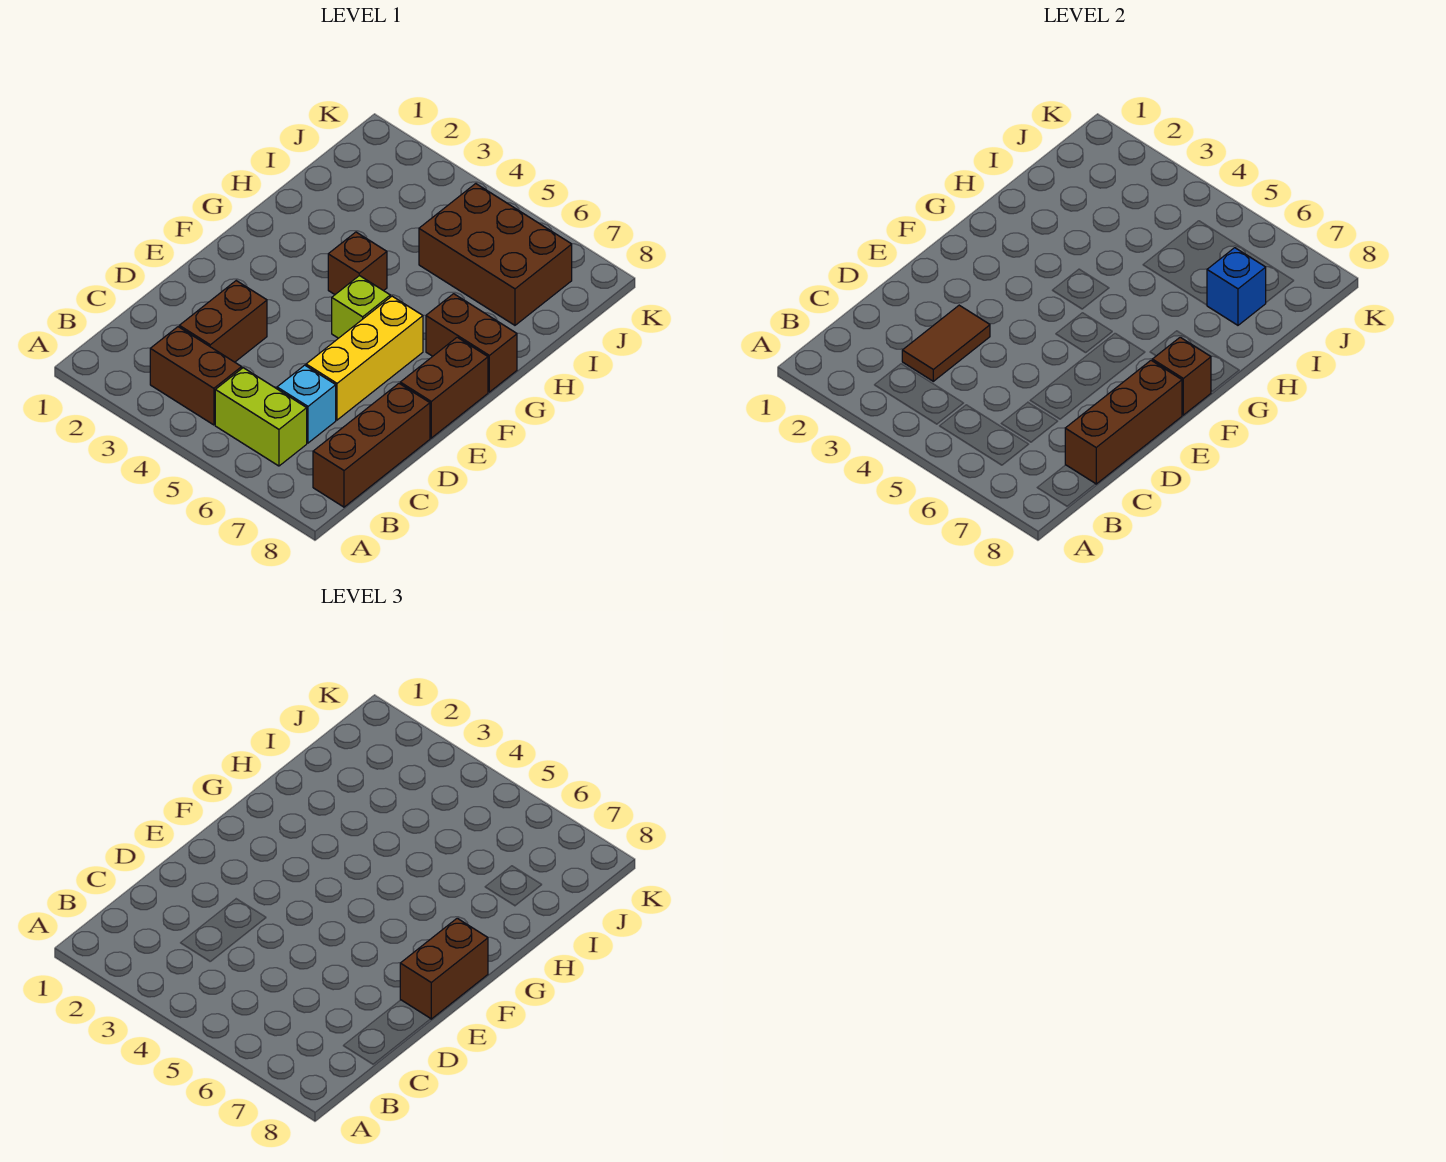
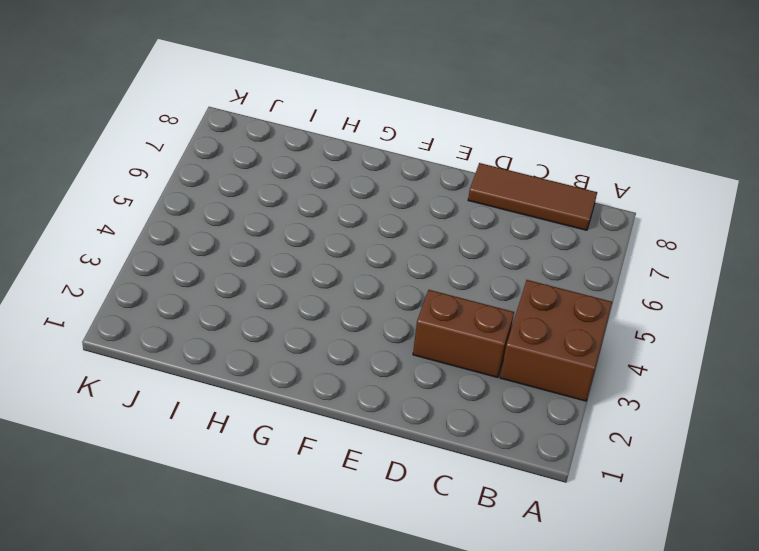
brown 2x2 brick [500,280,612,401] -> brown 1x2 brick [150,327,242,425]
brown 1x3 tile [468,163,597,230] -> brown 1x3 brick [313,384,430,507]
none -> lime 1x2 brick [215,368,307,466]
none -> cyan 1x1 brick [277,365,336,443]
none -> yellow 1x3 brick [306,296,423,420]

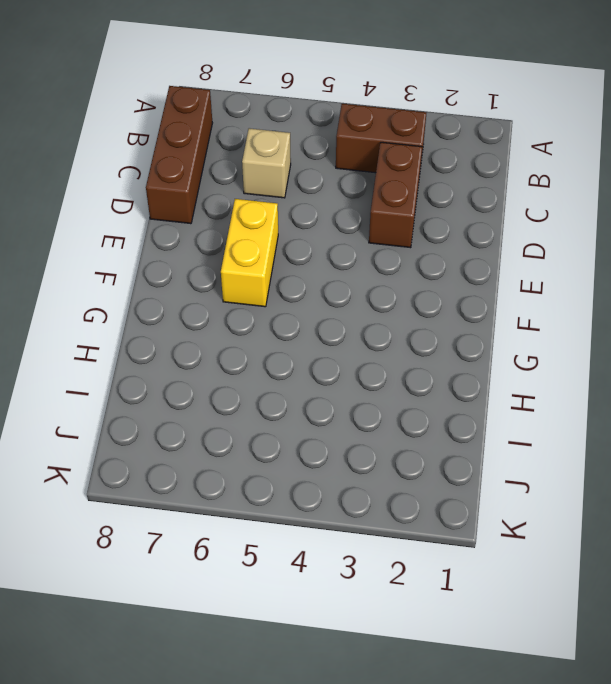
tan 1x1 brick [242,128,291,198] -> cyan 1x1 brick [277,365,336,443]
yellow 1x2 brick [221,199,278,307] -> yellow 1x3 brick [306,296,423,420]
none -> lime 1x2 brick [215,368,307,466]
none -> brown 1x2 brick [400,337,488,438]
none -> lime 1x1 brick [332,276,390,338]

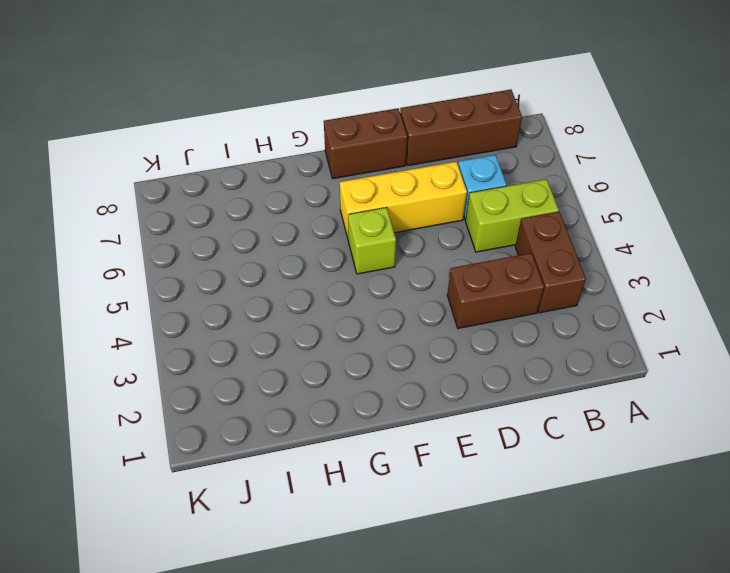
lime 1x2 brick [465,179,559,252] -> lime 1x2 brick turned to [215,368,307,466]
none -> brown 1x1 brick [328,232,387,294]
none -> brown 1x2 brick [426,294,517,392]
none -> brown 2x3 brick [419,184,572,325]

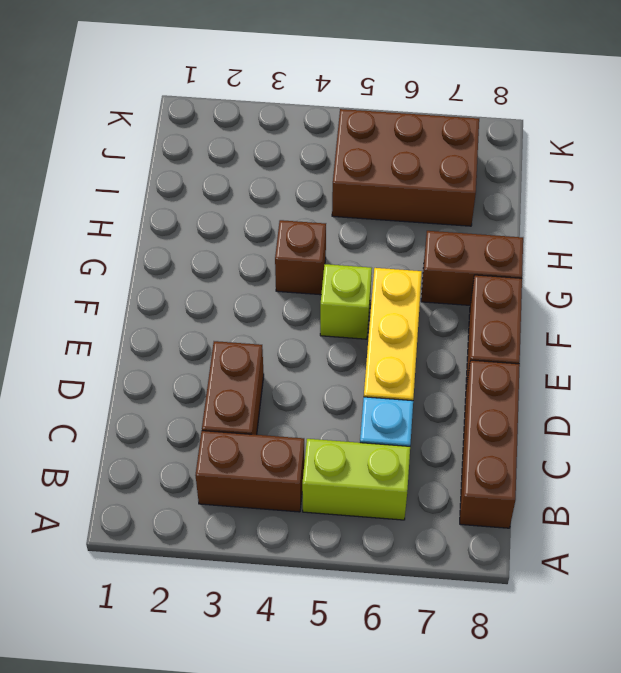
none -> brown 1x2 tile [902,305,990,381]
none -> brown 1x3 brick [1065,360,1182,484]
none -> brown 1x1 brick [1152,337,1211,415]

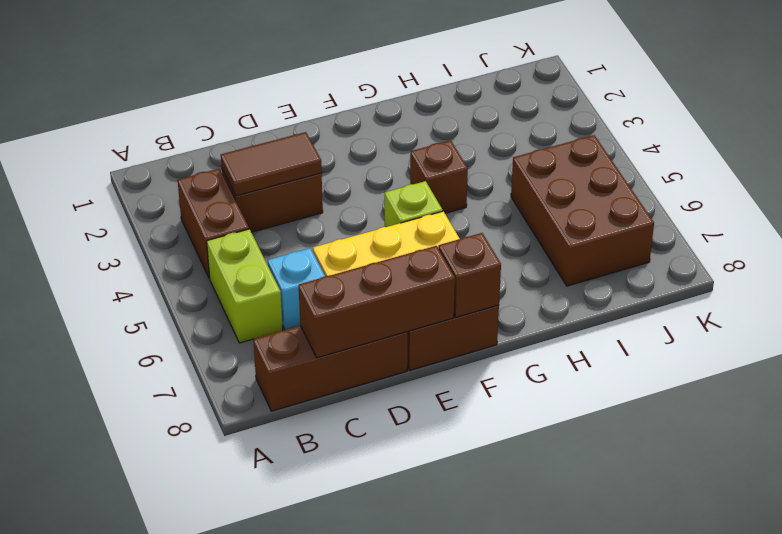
none -> brown 1x2 brick [426,294,517,392]
none -> blue 1x1 brick [1207,248,1266,325]
none -> brown 1x2 brick [400,918,488,1019]

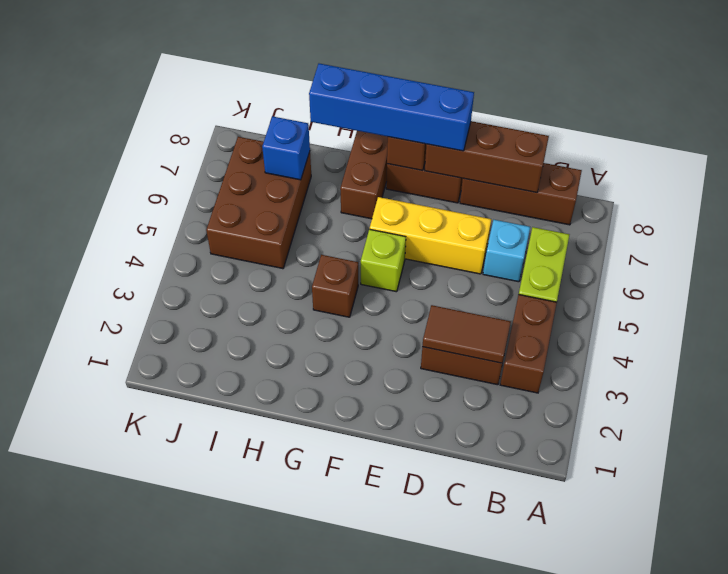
blue 1x4 brick [309,64,474,151] -> brown 1x2 brick [400,918,488,1019]

